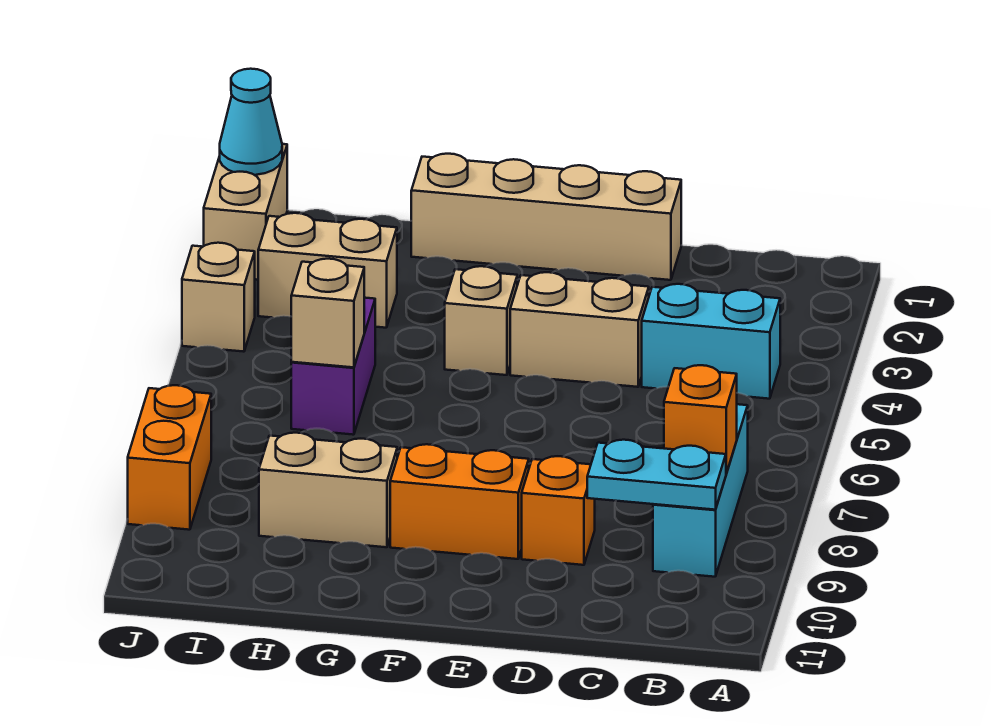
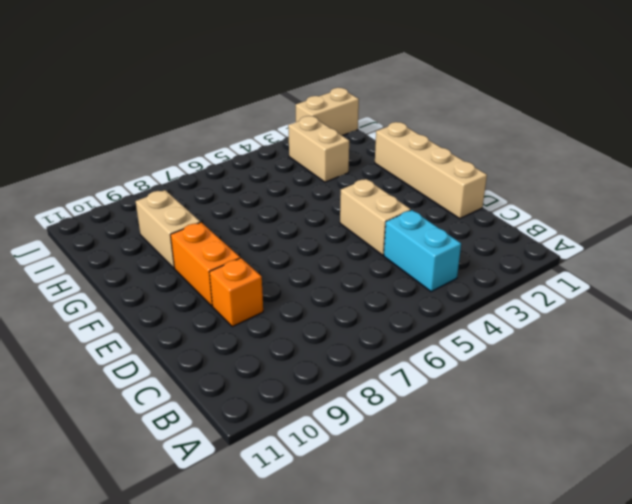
none -> cyan 1x3 brick [653,404,748,577]
none -> tan 1x1 brick [445,266,517,375]
none -> purple 1x2 brick [291,298,375,435]

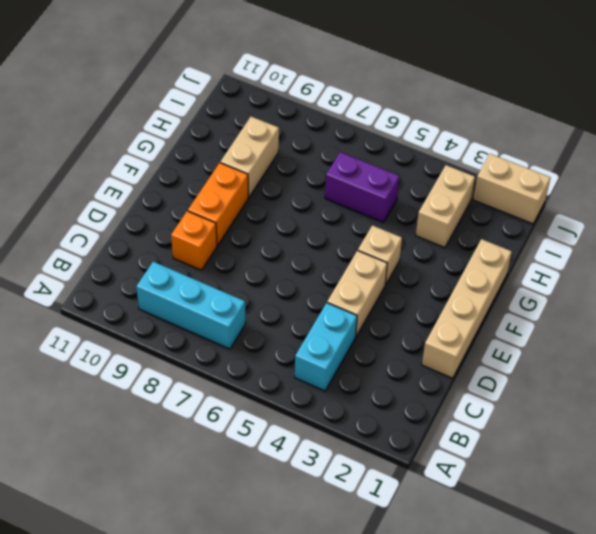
none -> tan 1x1 brick [182,243,255,352]
none -> orange 1x2 brick [128,385,211,530]
none -> orange 1x1 brick [664,365,737,474]

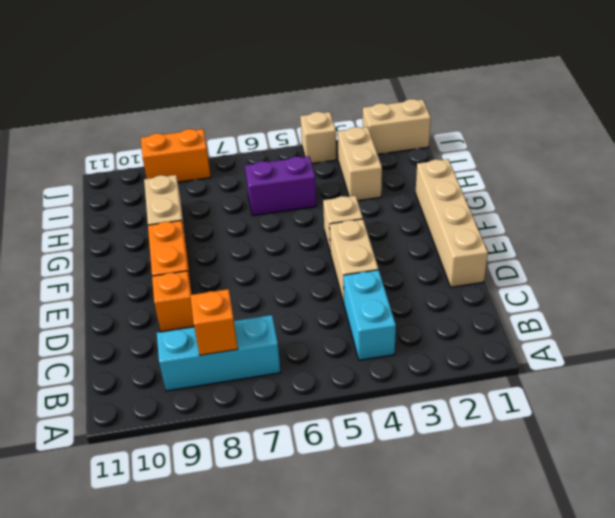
none -> cyan 1x2 plate [587,440,726,510]
none -> tan 1x1 brick [291,259,364,367]
none -> cyan 1x1 cone [220,69,282,175]

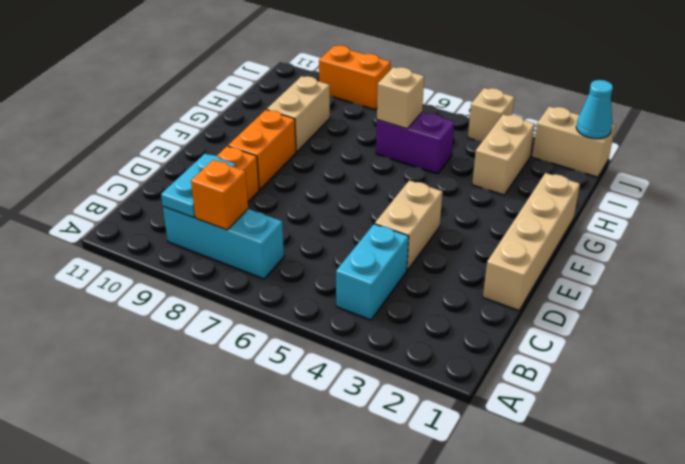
none -> tan 1x1 brick [445,266,517,375]

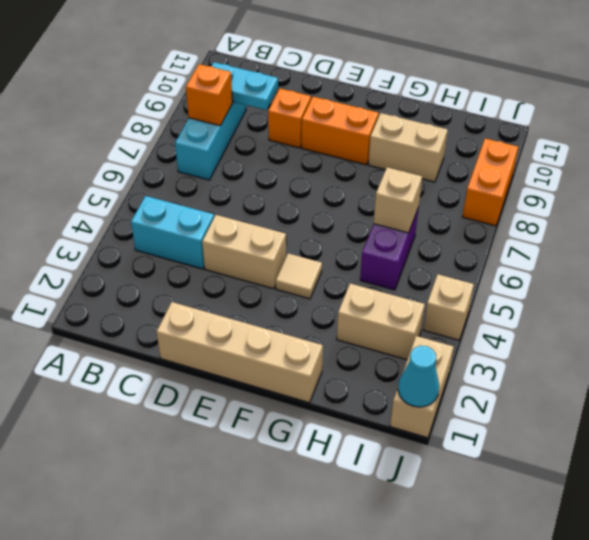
tan 1x1 tile [276,253,322,299] -> tan 1x1 brick [445,266,517,375]

